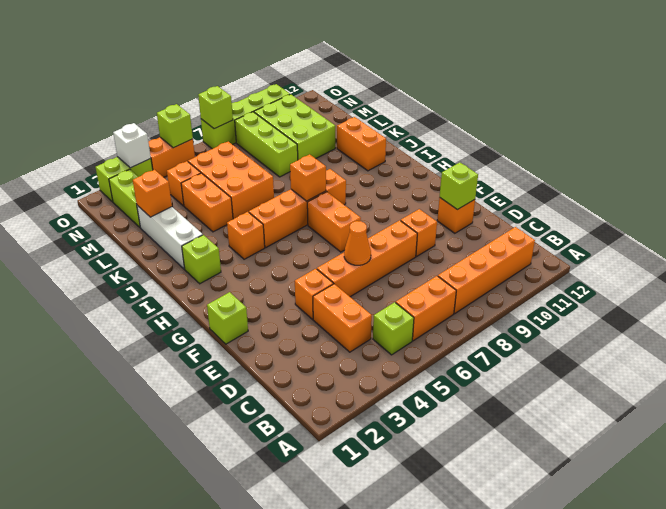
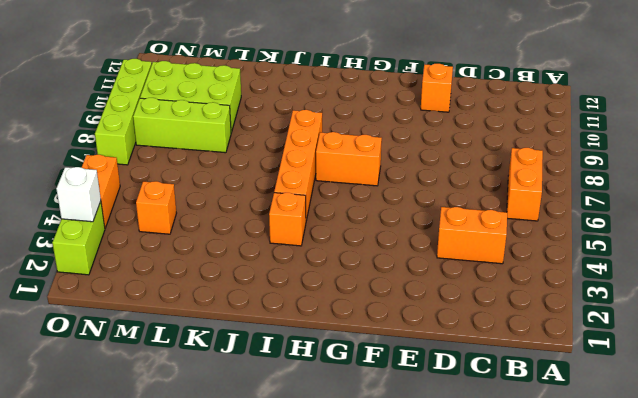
none -> lime 1x1 brick [373,302,414,355]
none -> orange 1x4 brick [438,227,535,313]
none -> orange 1x1 brick [295,269,333,319]
none -> orange 1x4 brick [317,220,417,297]

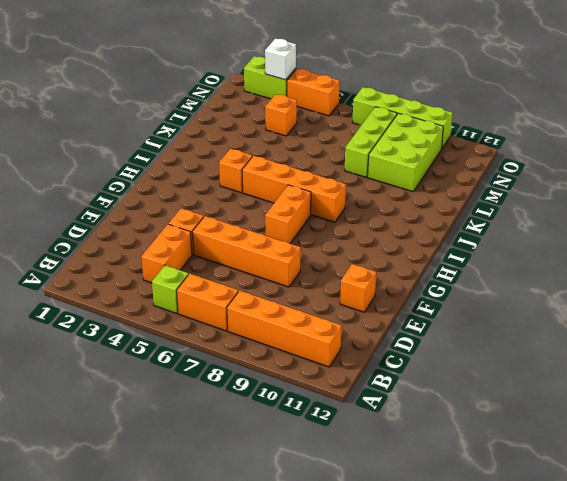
none -> orange 1x1 brick [401,209,437,256]
none -> lime 1x1 brick [207,292,248,344]
none -> lime 1x1 brick [182,235,221,284]
none -> white 1x3 brick [137,205,203,269]

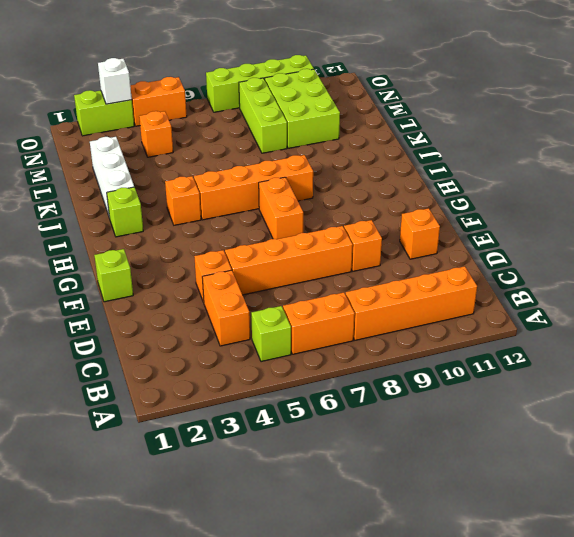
none -> orange 1x2 brick [337,117,386,171]
none -> orange 1x2 brick [181,173,233,232]
none -> orange 2x3 brick [188,142,274,219]
none -> lime 1x2 brick [109,169,140,227]

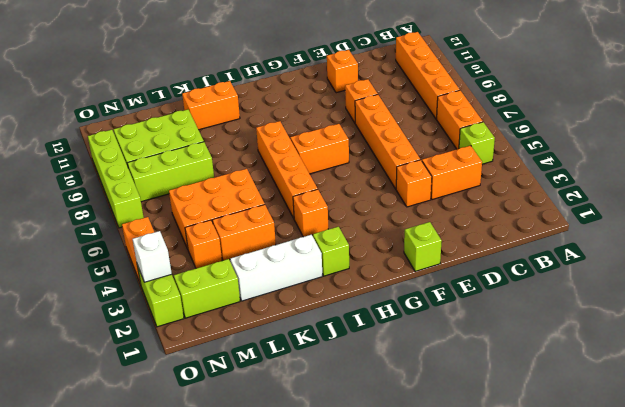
none -> orange 1x1 cone [344,221,371,265]
none -> lime 1x1 brick [440,162,478,210]
none -> orange 1x1 brick [290,154,326,201]
none -> orange 1x1 brick [133,170,172,217]

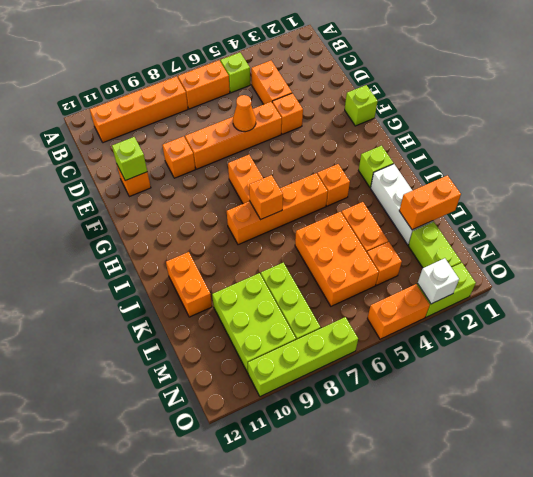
orange 1x2 brick [399,175,461,230] -> orange 1x1 brick [133,170,172,217]
none -> lime 1x1 brick [157,104,193,148]
none -> lime 1x1 brick [198,86,233,129]

